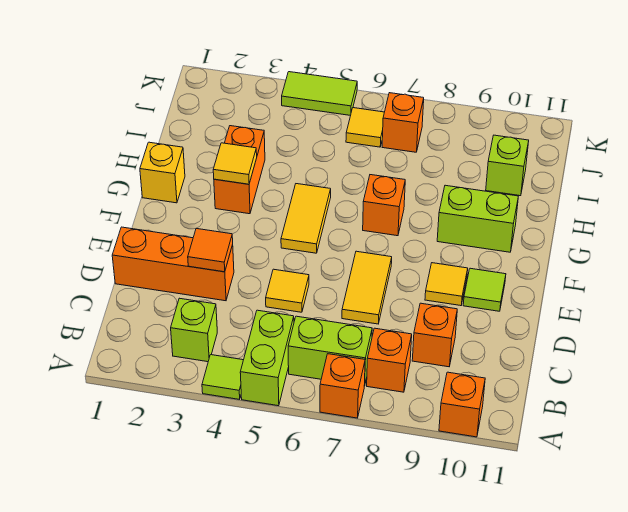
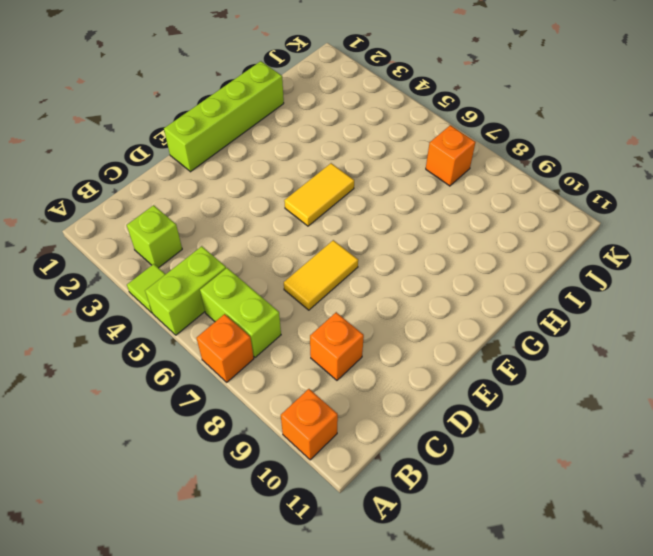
lime 1x4 brick [164,61,284,172] -> yellow 1x1 brick [140,142,185,203]
none -> orange 1x1 brick [367,328,412,392]
none -> orange 1x3 brick [112,227,234,301]
none -> yellow 1x1 tile [266,269,309,312]

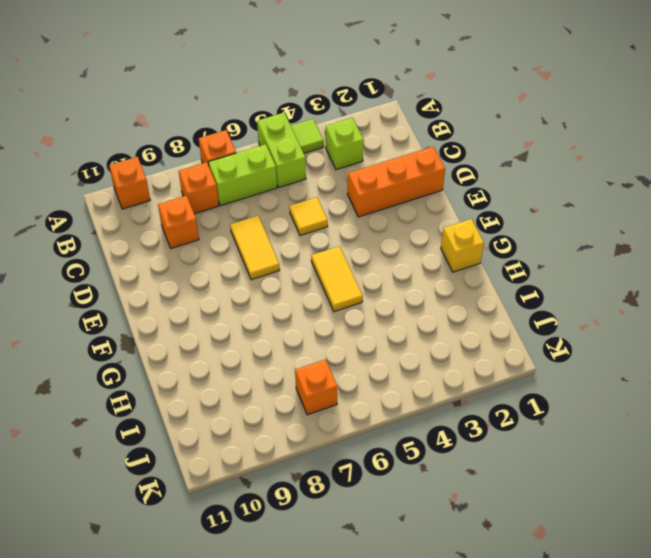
none -> yellow 1x1 tile [425,263,468,306]
none -> lime 1x1 tile [463,268,506,311]
none -> orange 1x2 brick [214,126,265,214]

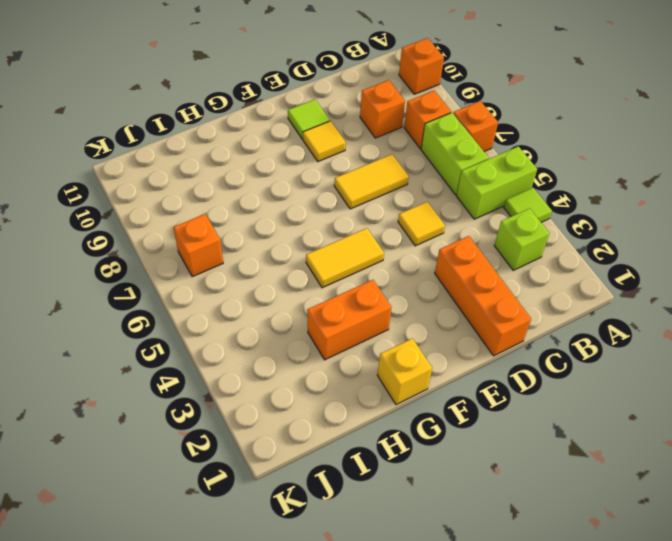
none -> orange 1x1 brick [363,175,405,236]
none -> lime 1x2 brick [437,185,518,252]
none -> lime 1x1 brick [486,135,529,196]

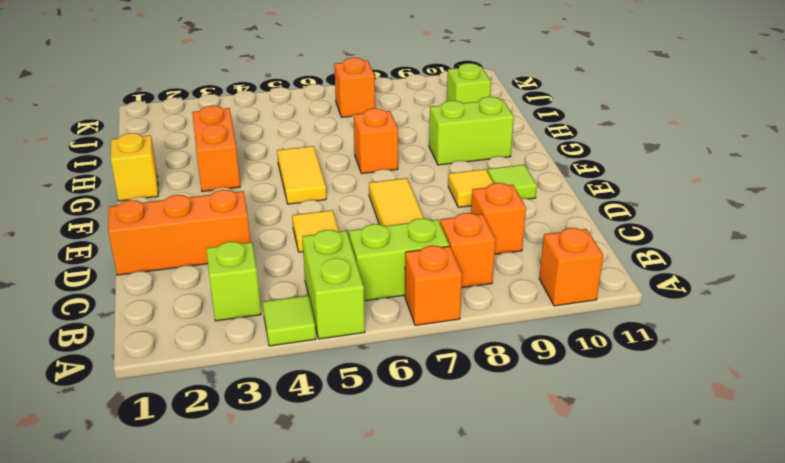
none -> yellow 1x1 tile [346,108,384,147]
none -> lime 1x2 tile [282,72,357,116]
none -> orange 1x1 tile [188,229,233,272]

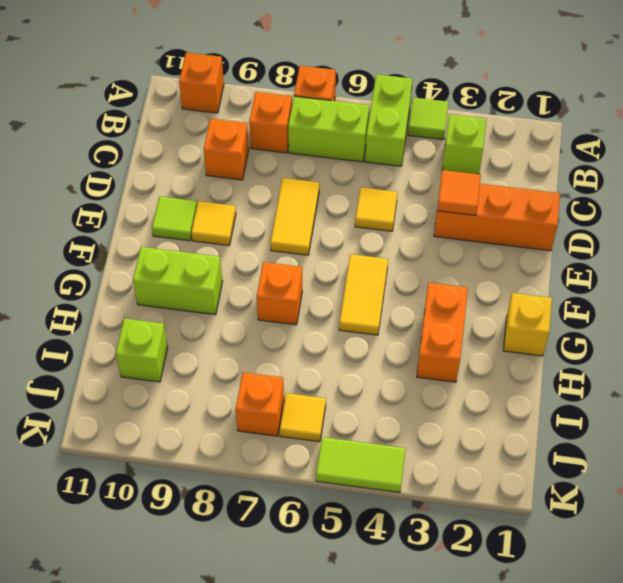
none -> yellow 1x1 tile [213,143,257,184]

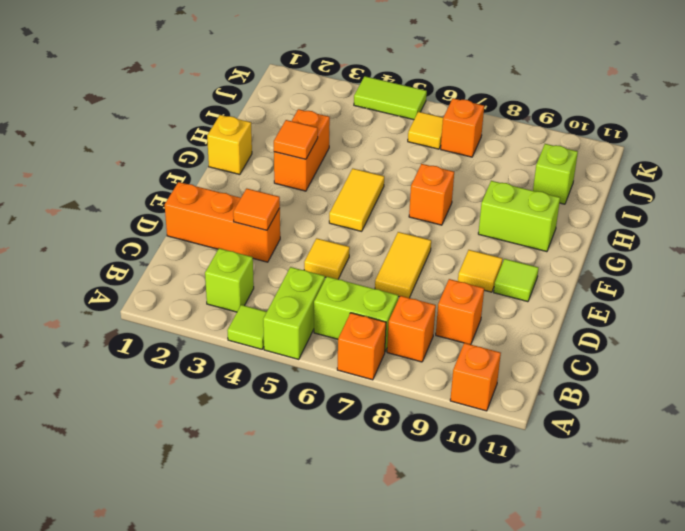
orange 1x1 tile [274,120,318,159] -> yellow 1x1 tile [213,143,257,184]

